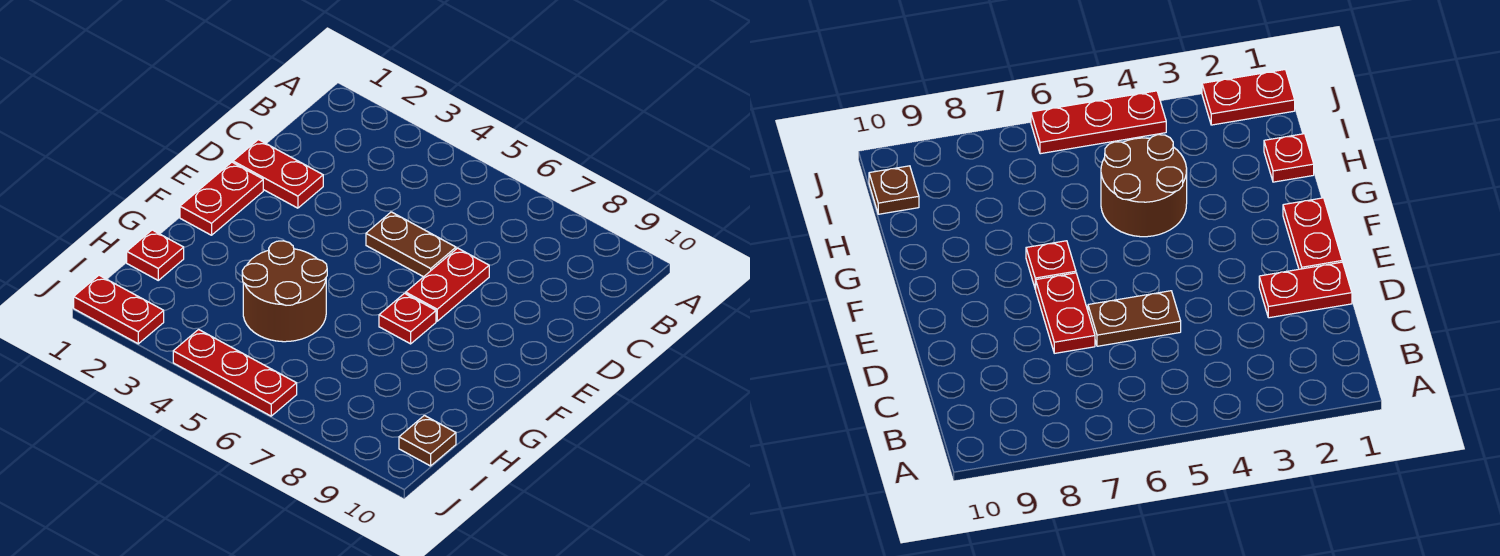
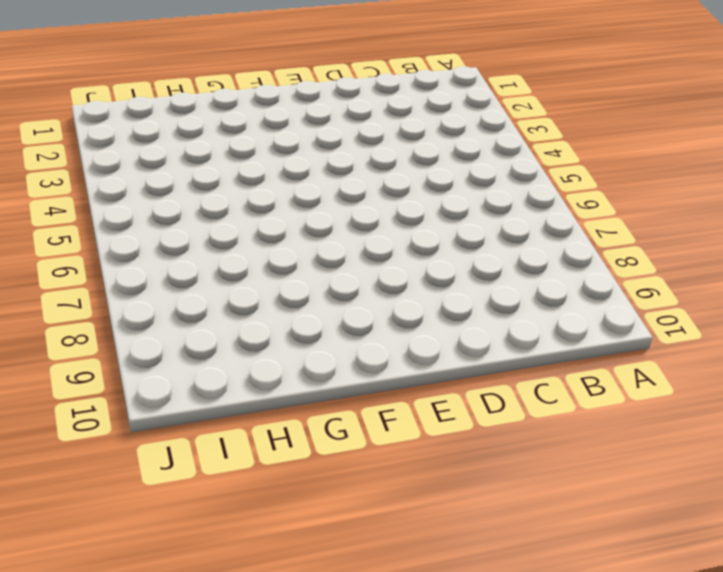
none -> red 1x2 plate [233,140,323,208]
none -> brown 1x2 plate [366,212,456,277]

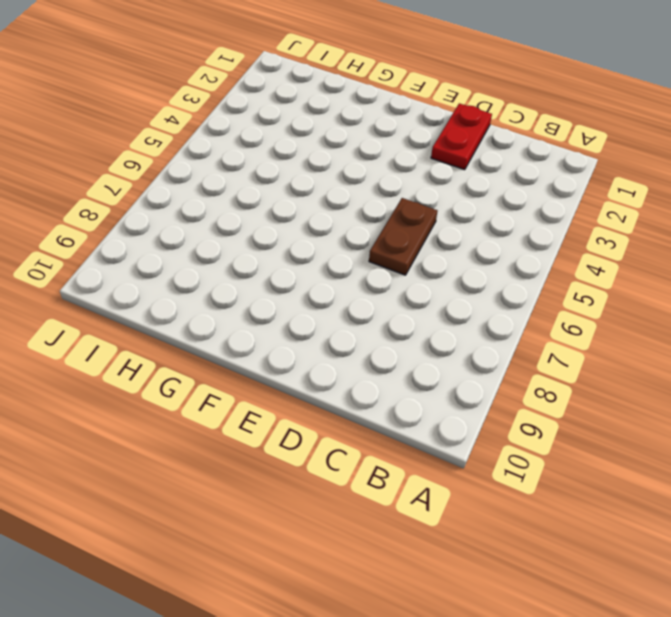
none -> red 1x2 plate [406,248,489,321]
none -> red 1x2 plate [180,162,263,235]

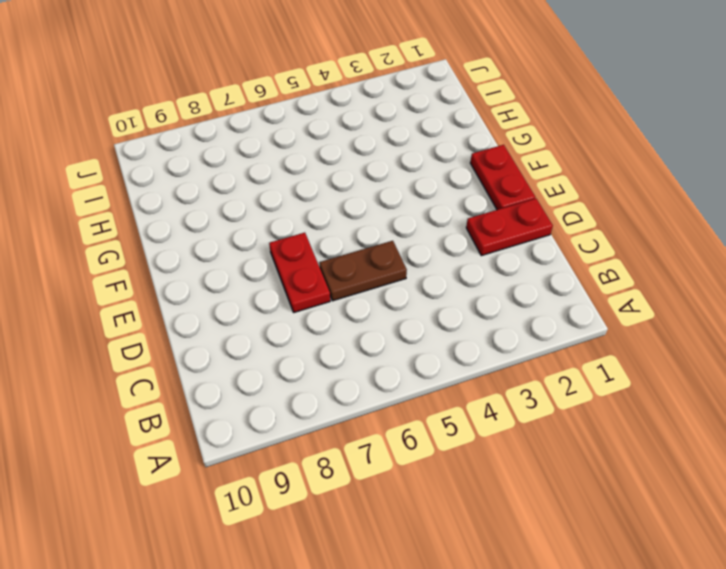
none -> red 1x1 plate [379,293,436,344]
none -> brown 2x2 round brick [242,241,327,342]

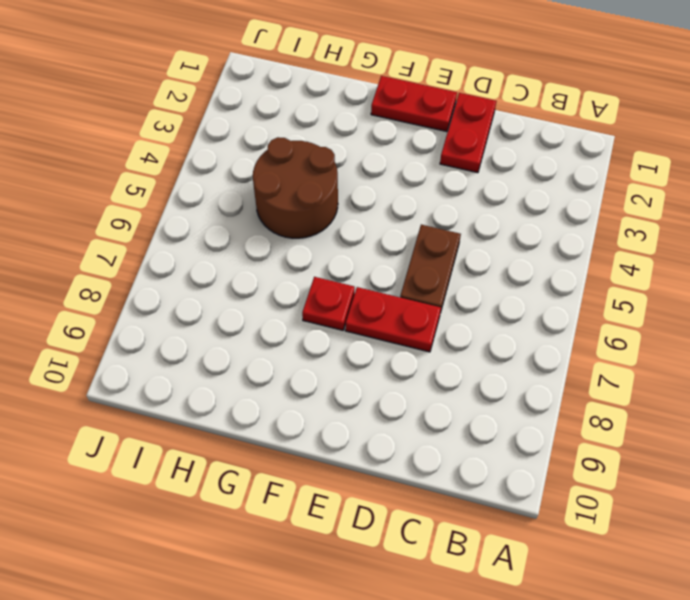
none -> red 1x1 plate [127,230,184,280]
none -> brown 1x1 plate [399,415,456,466]

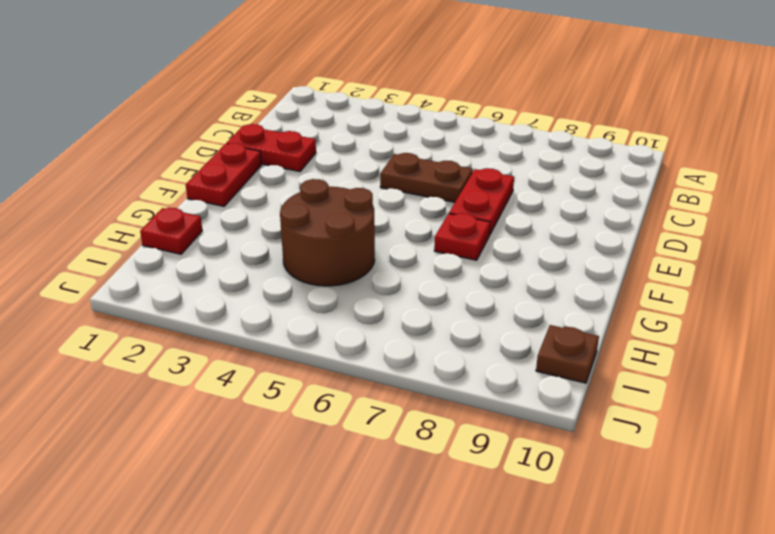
none -> red 1x2 plate [74,275,164,344]
none -> red 1x3 plate [173,330,297,416]

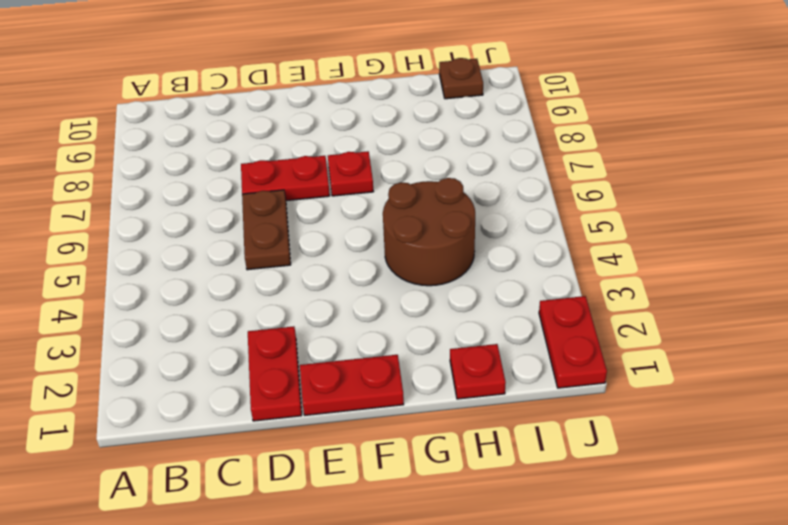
none -> red 1x3 plate [173,330,297,416]

